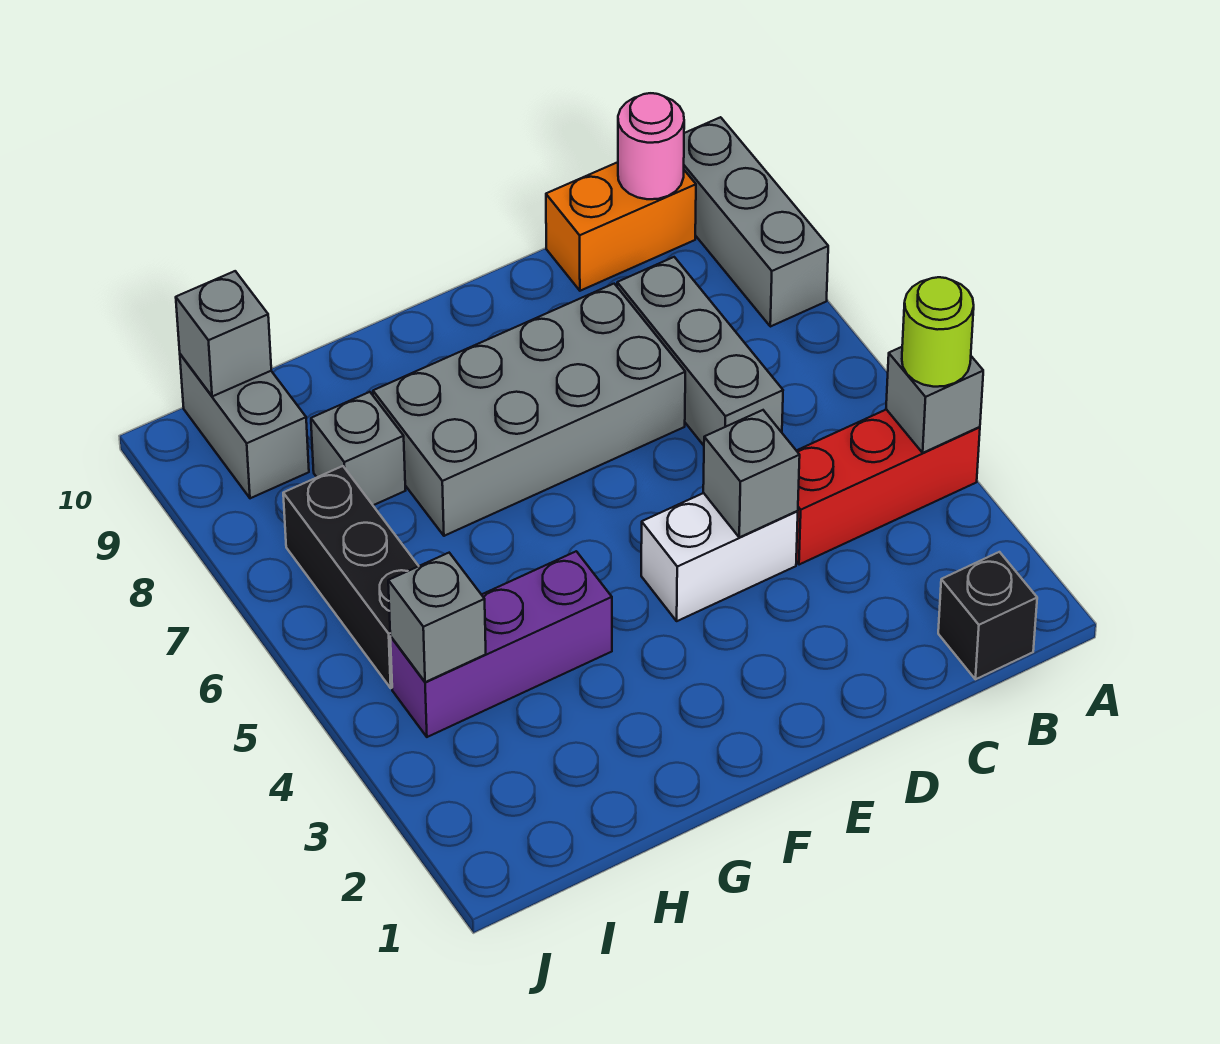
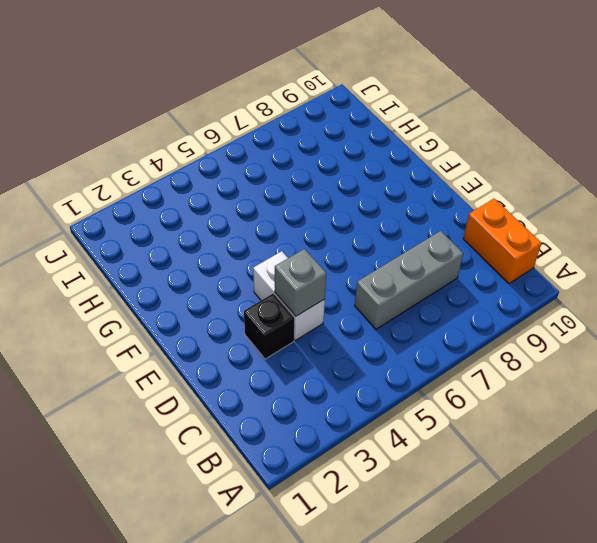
black 1x1 brick [244,294,294,359] -> black 1x1 brick moved to [938,552,1037,679]
none -> red 1x3 brick [796,409,980,565]
none -> grey 1x3 brick [684,117,828,327]
none -> grey 2x4 brick [373,284,685,536]

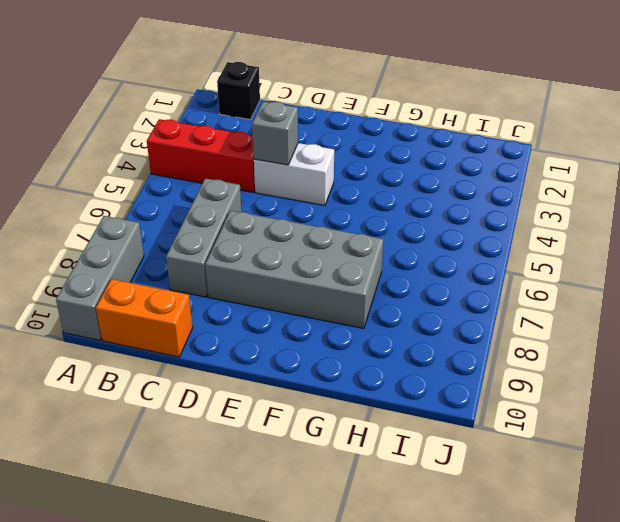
none -> purple 1x3 brick [390,551,612,737]
none -> grey 1x1 brick [311,392,406,505]
none -> black 1x3 brick [283,466,418,688]

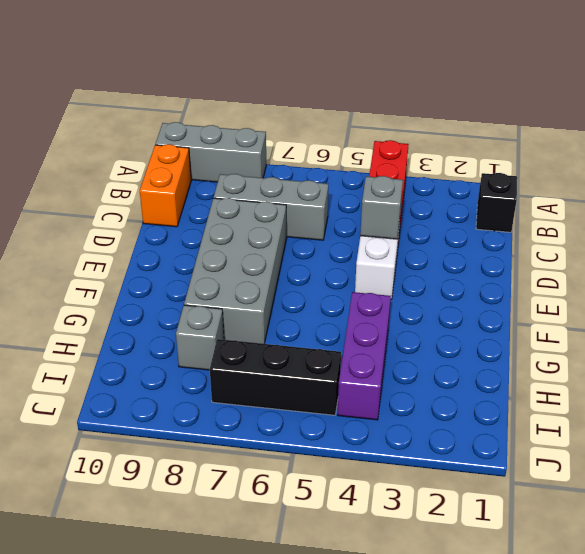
none -> grey 1x2 brick [180,354,309,498]
none -> grey 1x1 brick [886,347,983,453]
none -> pink 1x1 round brick [618,93,684,199]

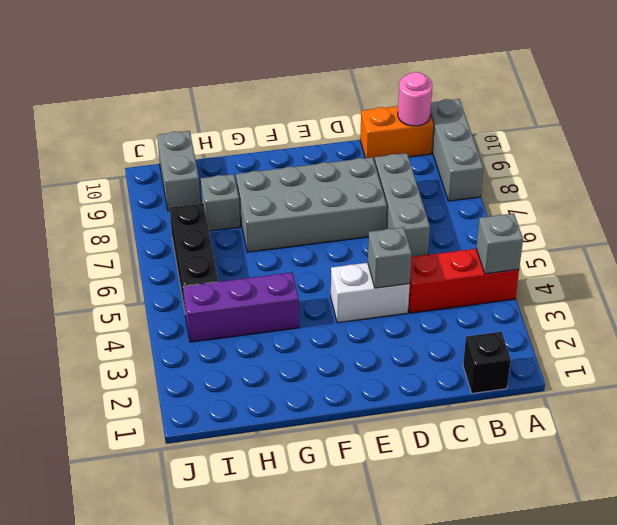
none -> grey 1x1 brick [388,553,486,682]
none -> grey 1x1 brick [176,271,271,396]
none -> lime 1x1 round brick [902,277,974,387]

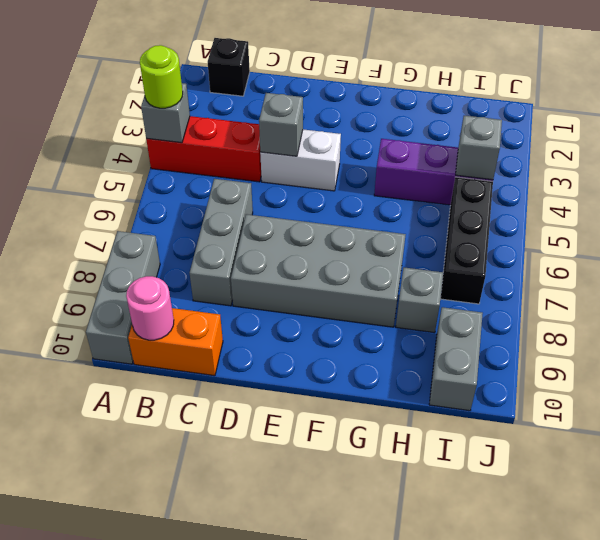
none -> grey 1x1 brick [176,271,271,396]

